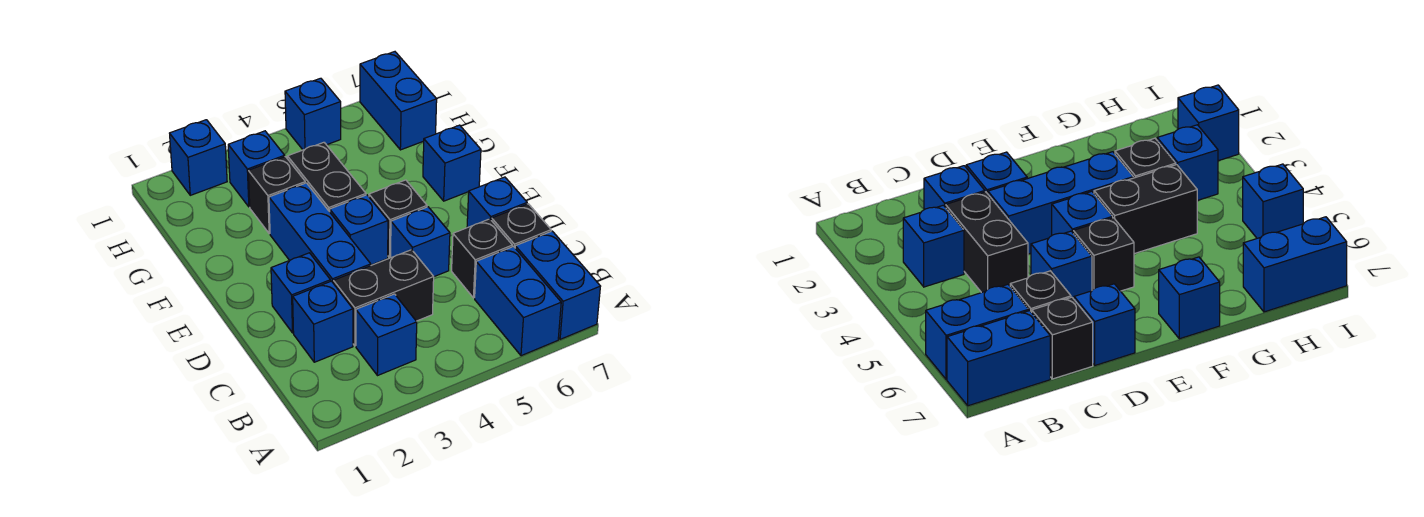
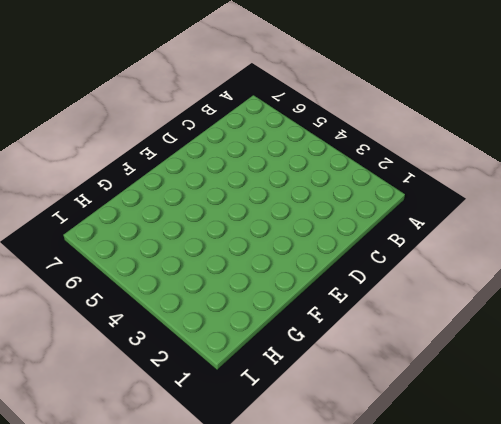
none -> blue 1x2 brick [475,247,561,356]
none -> blue 1x2 brick [515,231,601,339]
none -> blue 1x1 brick [356,294,417,376]

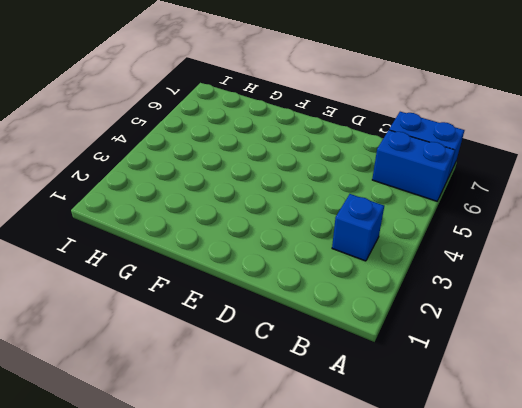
none -> blue 1x1 brick [293,281,353,362]
none -> black 1x2 brick [333,250,434,346]
none -> black 1x1 brick [452,219,512,298]

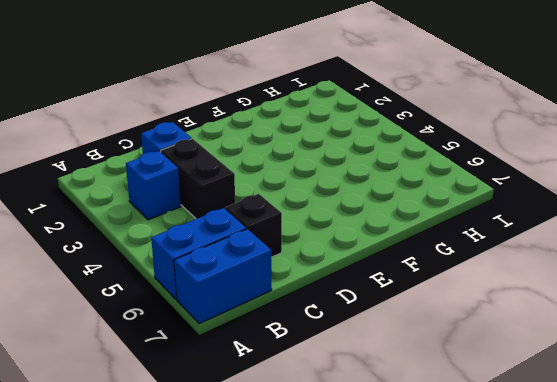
none -> black 1x1 brick [492,204,551,247]
none -> blue 1x1 brick [271,253,330,333]
none -> blue 1x3 brick [269,183,371,282]

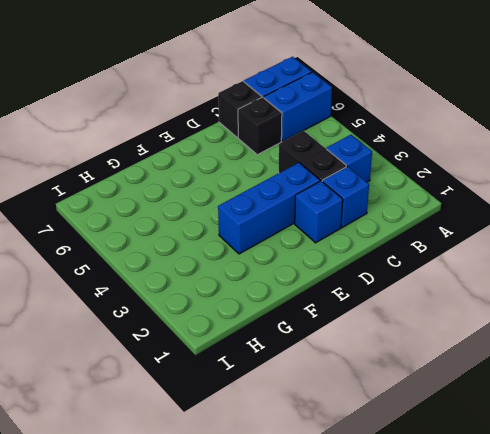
none -> blue 1x1 brick [391,207,450,277]
none -> blue 1x1 brick [467,177,527,228]
none -> blue 1x1 brick [330,195,388,265]

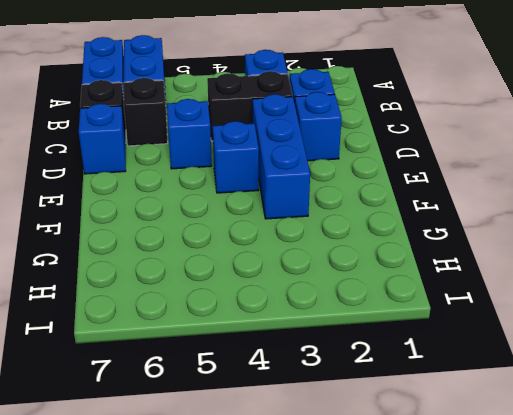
none -> black 1x1 brick [369,180,427,258]
none -> black 1x2 brick [287,142,366,212]
none -> blue 1x1 brick [423,125,481,201]

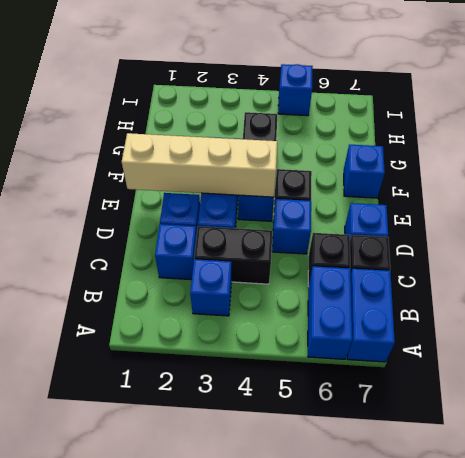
tan 1x4 brick [122,133,277,197] -> none
none -> black 1x1 brick [248,157,305,234]
none -> blue 1x1 brick [228,131,285,207]
none -> blue 1x2 brick [360,52,437,150]

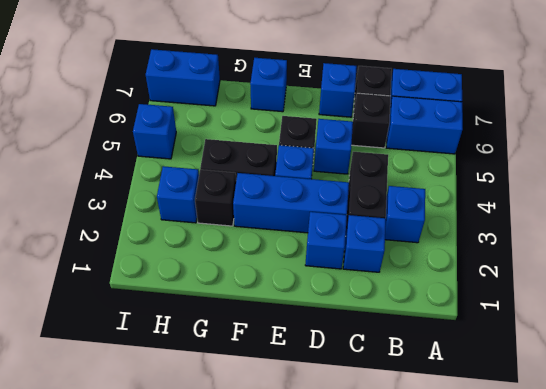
none -> blue 1x1 brick [170,120,227,195]

